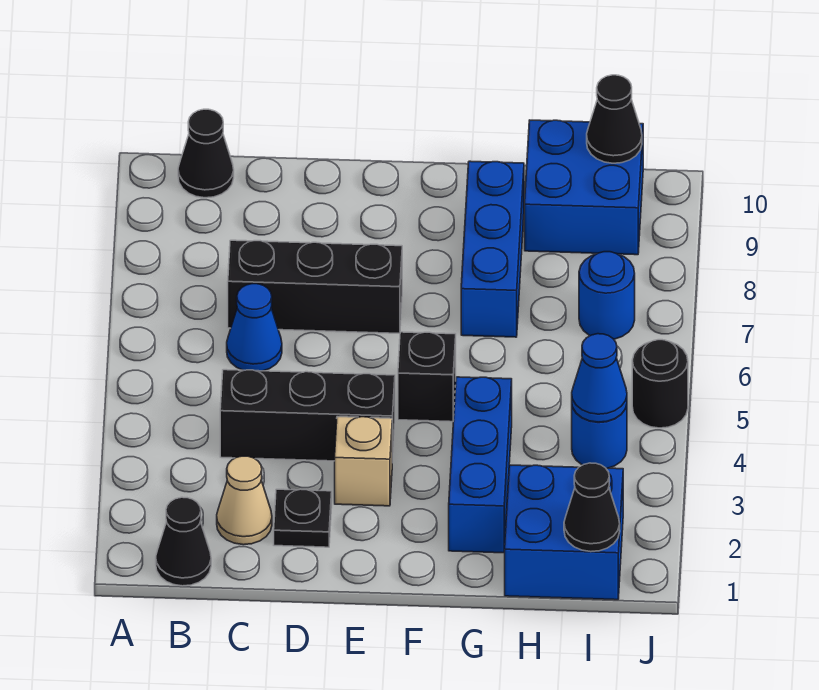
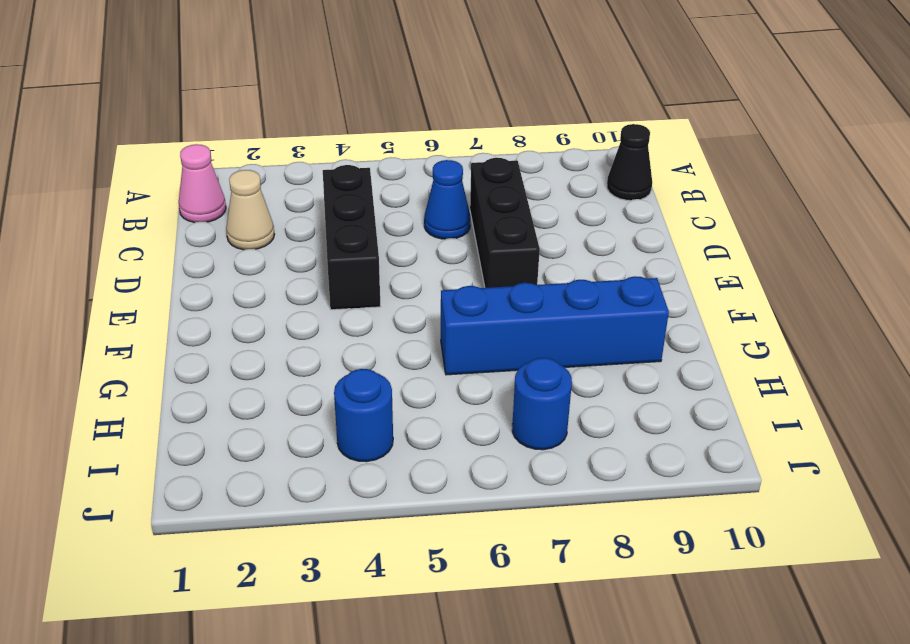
pink 1x1 cone [179,144,226,223] -> black 1x1 cone [156,497,211,586]
blue 1x4 brick [441,276,669,375] -> blue 1x3 brick [461,161,524,337]
none -> black 1x1 plate [274,489,332,547]
none -> tan 1x1 brick [335,417,392,506]
none -> black 1x1 brick [398,332,456,422]

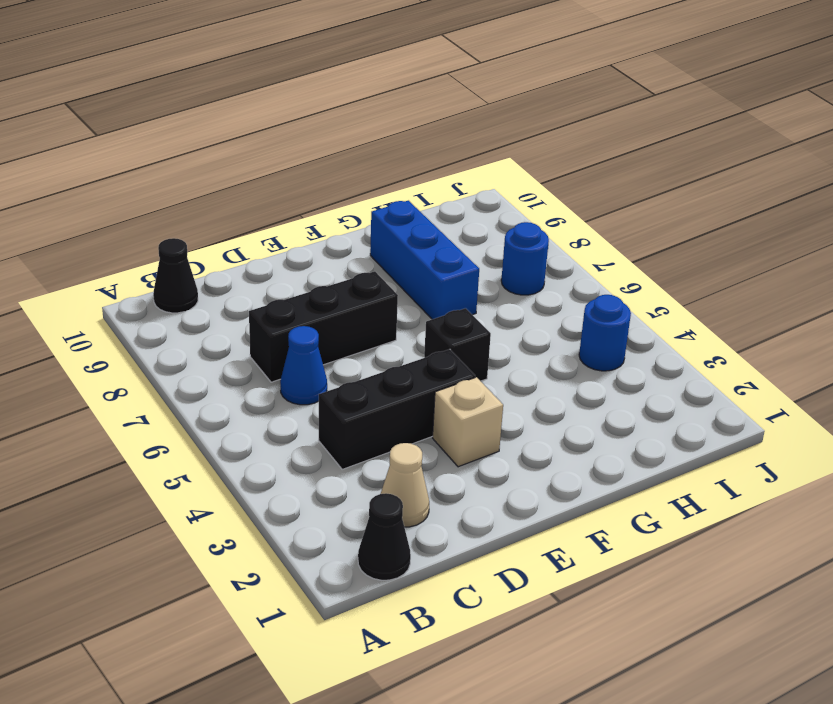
none -> black 1x1 plate [274,489,332,547]
none -> blue 1x3 brick [449,377,512,553]
none -> blue 2x2 brick [505,465,623,600]

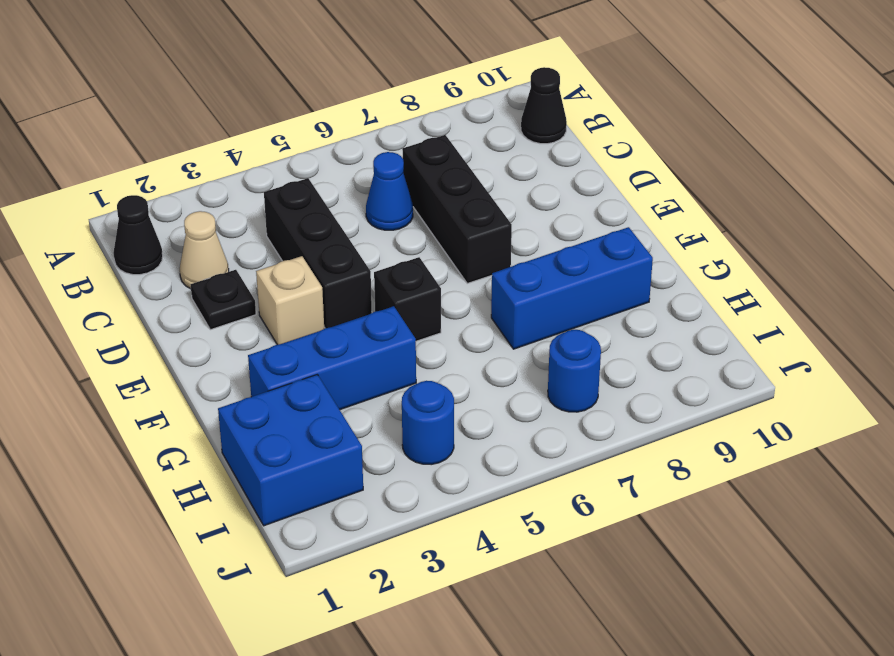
none -> blue 2x2 brick [525,120,643,255]
none -> black 1x1 round brick [632,340,688,428]
none -> black 1x1 cone [564,463,620,552]

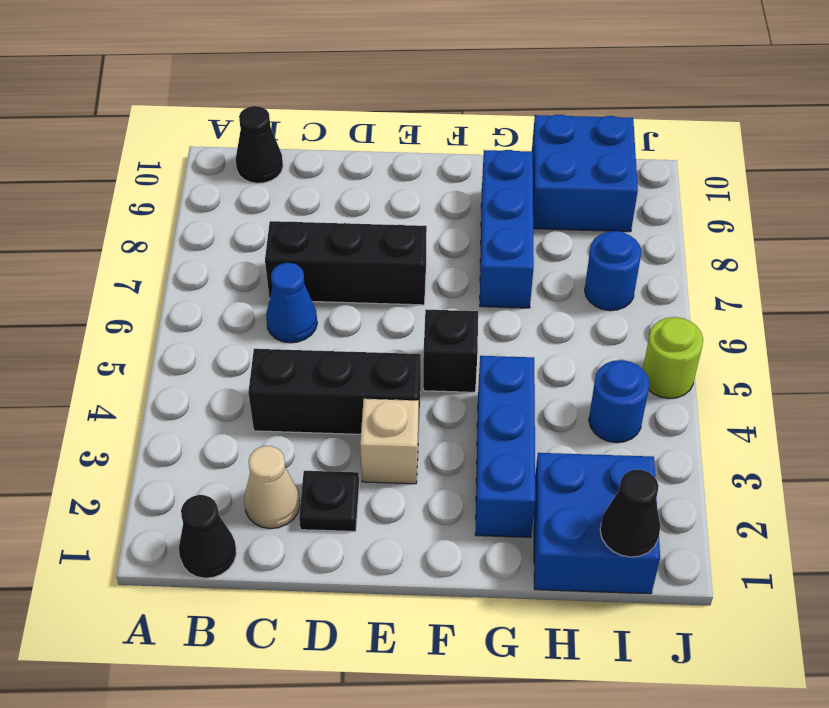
lime 1x1 round brick [643,317,703,399] -> black 1x1 round brick [632,340,688,428]
none -> blue 1x1 cone [572,334,627,422]
none -> black 1x1 cone [587,75,642,163]

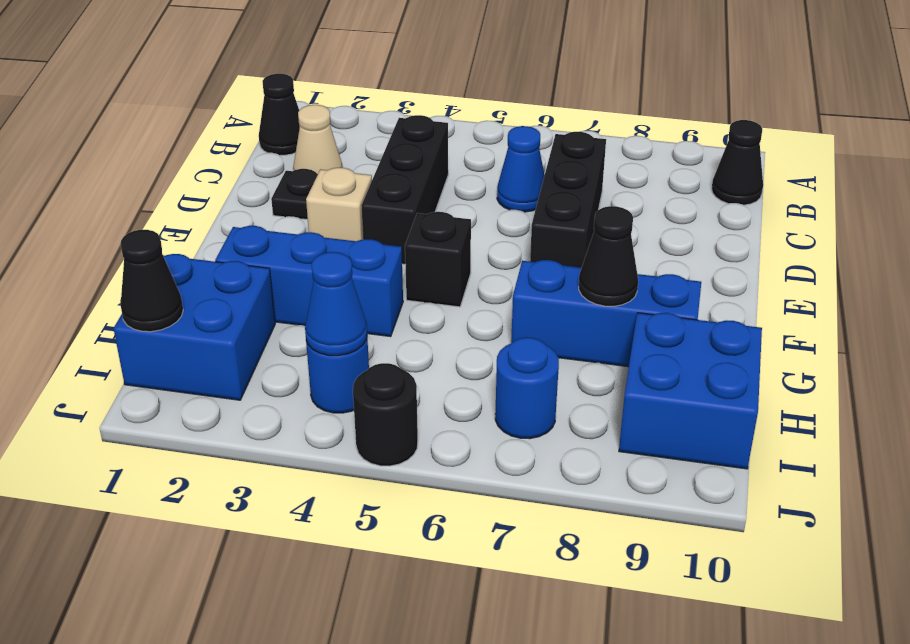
black 1x1 cone [579,206,638,306] -> black 1x1 cone moved to [587,75,642,163]

